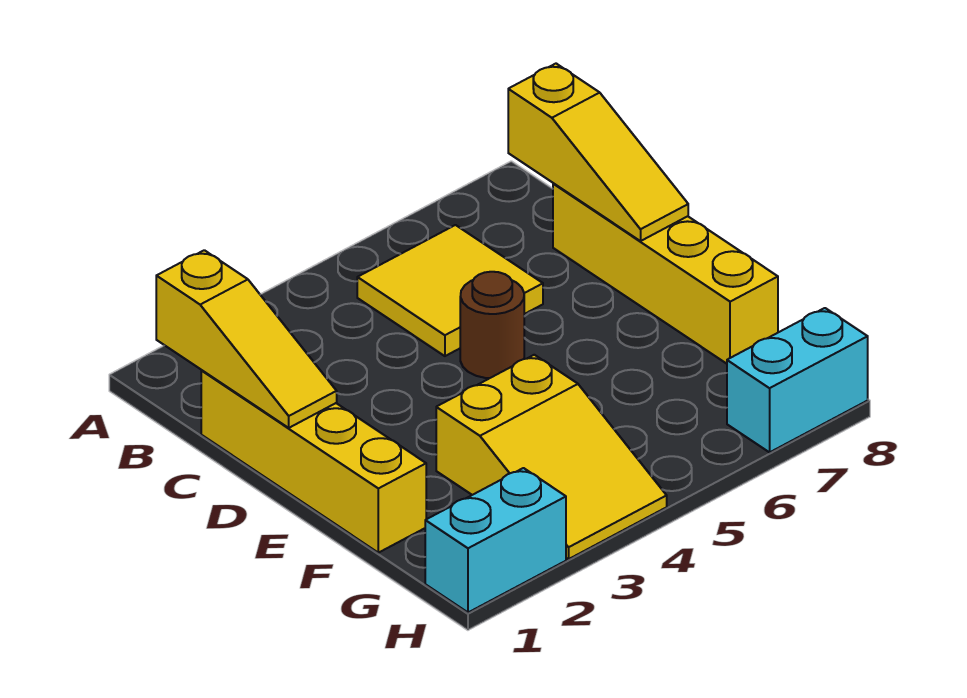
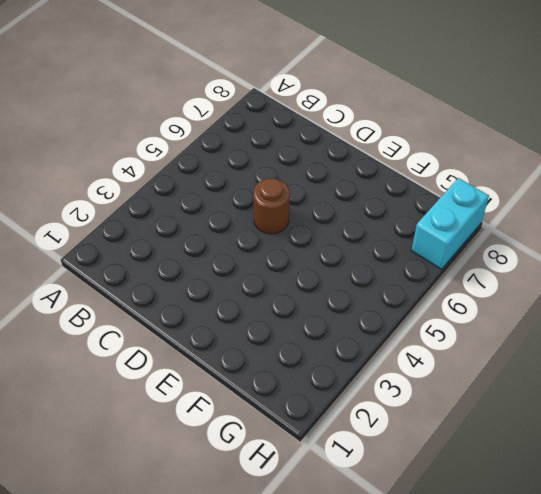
none -> yellow 2x2 tile [357,225,543,356]
none -> yellow 1x4 brick [201,371,426,553]

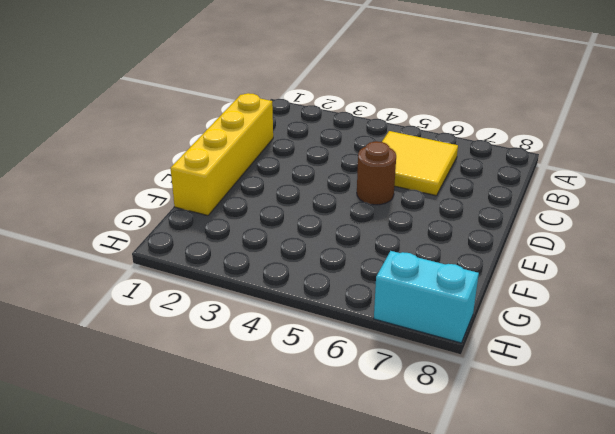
none -> yellow 1x4 brick [553,183,778,364]
none -> yellow 2x3 slope [436,355,667,559]

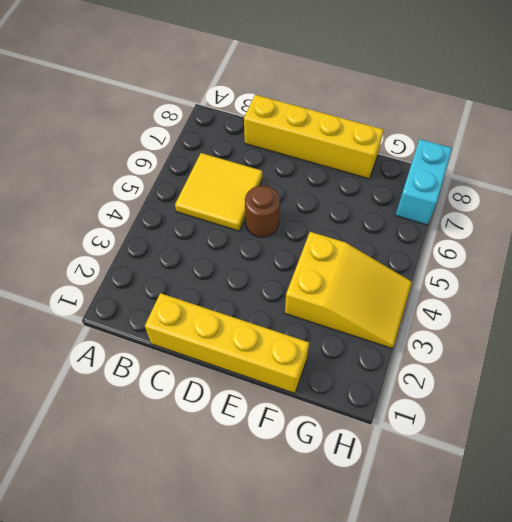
none -> cyan 1x2 brick [425,468,566,612]
none -> yellow 1x3 slope [156,250,337,428]

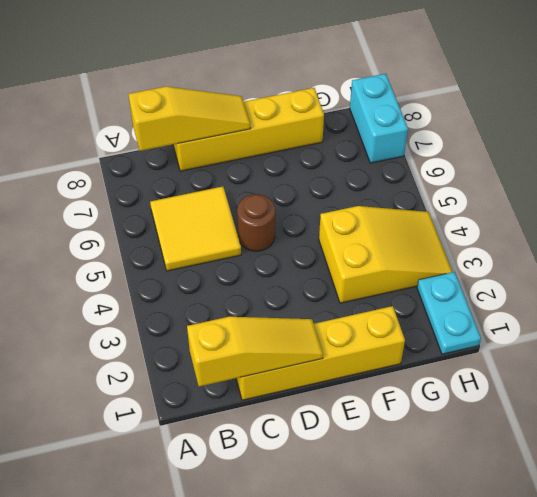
cyan 1x2 plate [417,272,481,354] -> cyan 1x2 brick [425,468,566,612]

